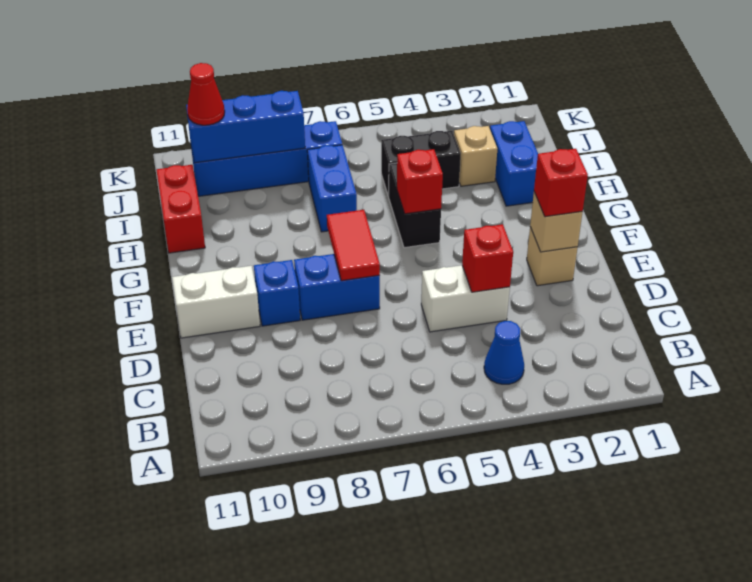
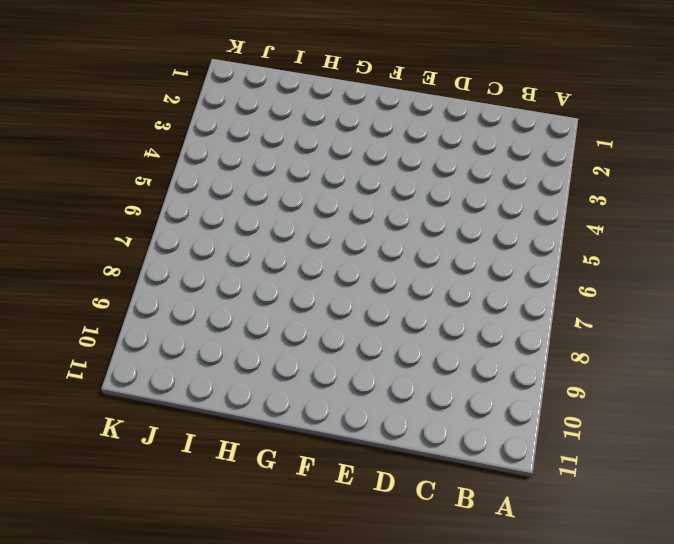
none -> blue 1x1 cone [484,321,524,384]
none -> white 1x2 brick [421,265,510,332]
none -> tan 1x1 brick [527,227,578,286]

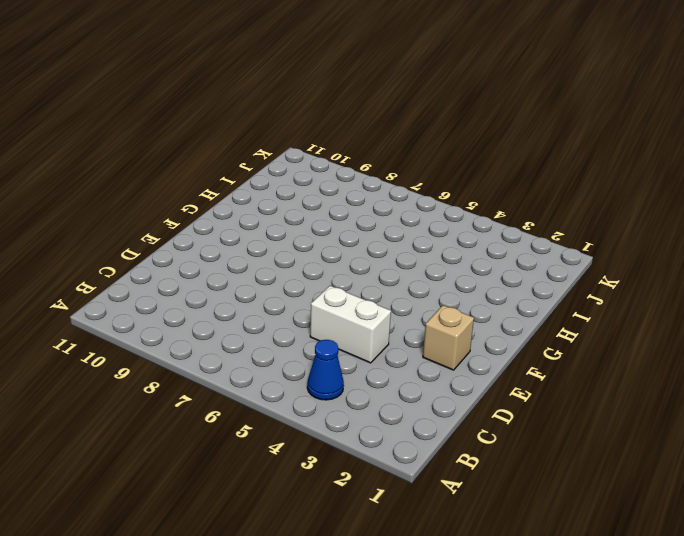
none -> blue 1x2 brick [294,254,380,320]
none -> blue 1x1 brick [254,260,300,326]
none -> white 1x2 brick [172,266,260,338]

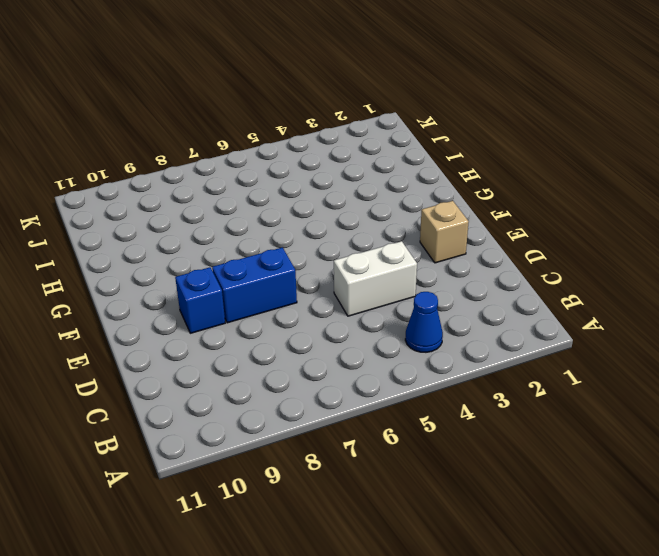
none -> white 1x2 brick [172,266,260,338]
none -> black 1x2 brick [389,163,441,248]
none -> blue 1x2 brick [490,121,538,206]

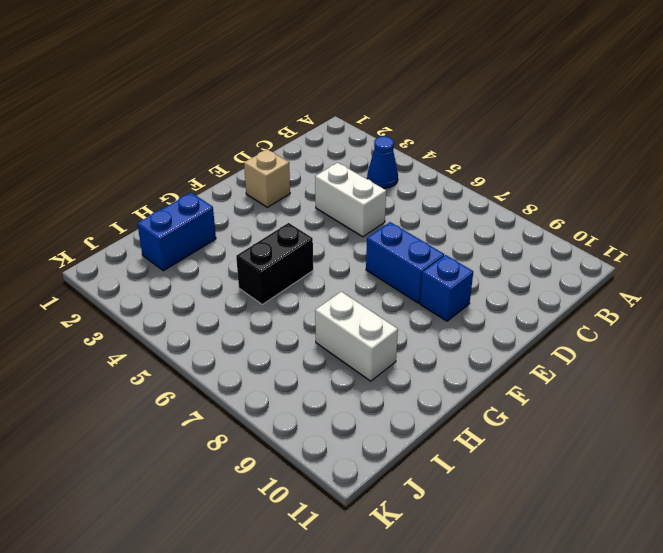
white 1x2 brick [315,292,398,381] -> white 1x2 brick moved to [172,266,260,338]
none -> blue 1x2 brick [307,145,357,232]
none -> red 1x2 brick [157,165,205,253]
none -> tan 1x1 brick [454,126,497,186]

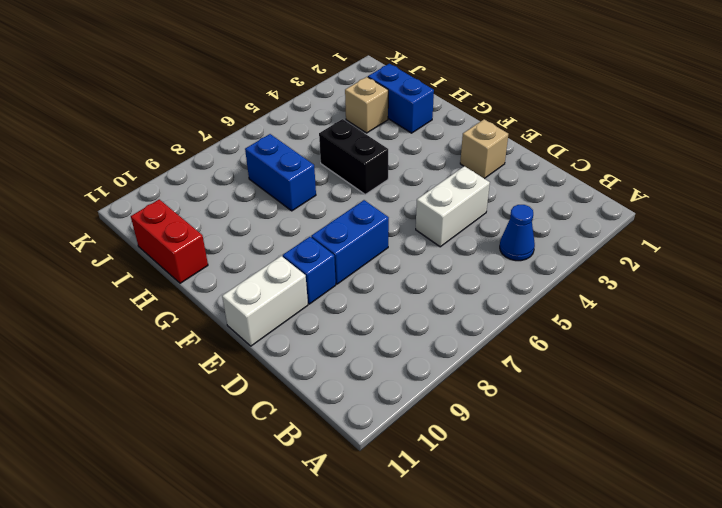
none -> black 1x2 brick [381,131,461,196]
none -> blue 1x4 brick [191,121,342,196]
none -> red 1x1 brick [462,224,513,292]

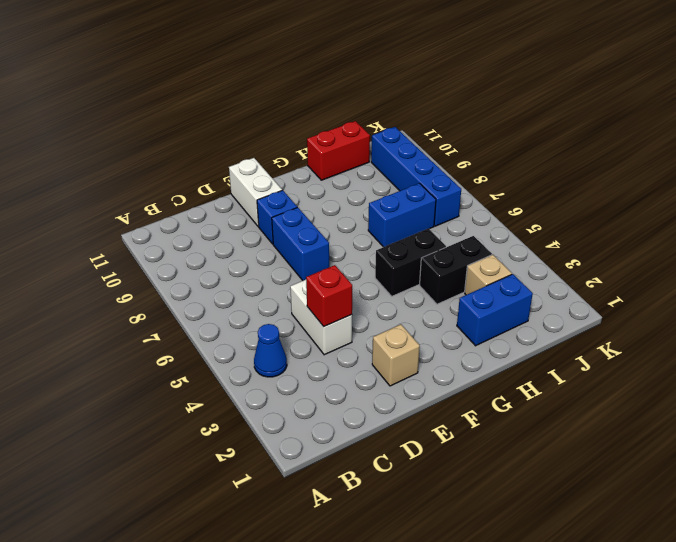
black 1x2 brick [420,236,492,304] -> black 1x2 brick turned to [381,131,461,196]
none -> tan 1x1 brick [530,192,583,252]
none -> red 1x2 tile [327,210,380,281]
none -> red 1x1 brick [397,149,443,214]

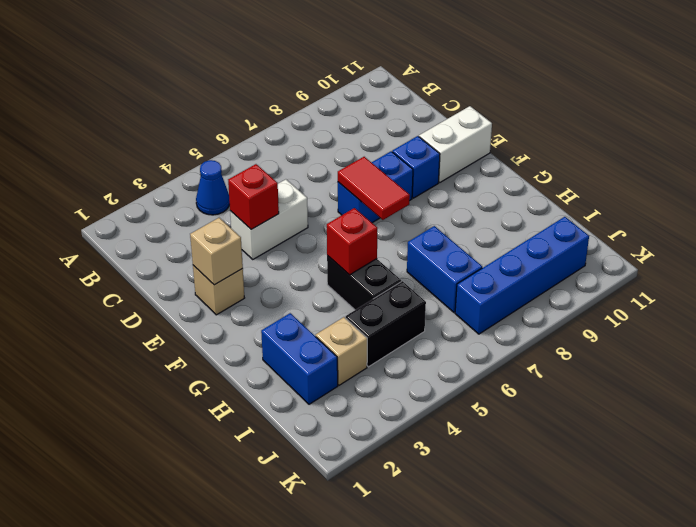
none -> red 1x2 brick [157,165,205,253]
none -> blue 1x3 brick [186,91,305,163]
none -> red 1x1 brick [534,149,588,217]

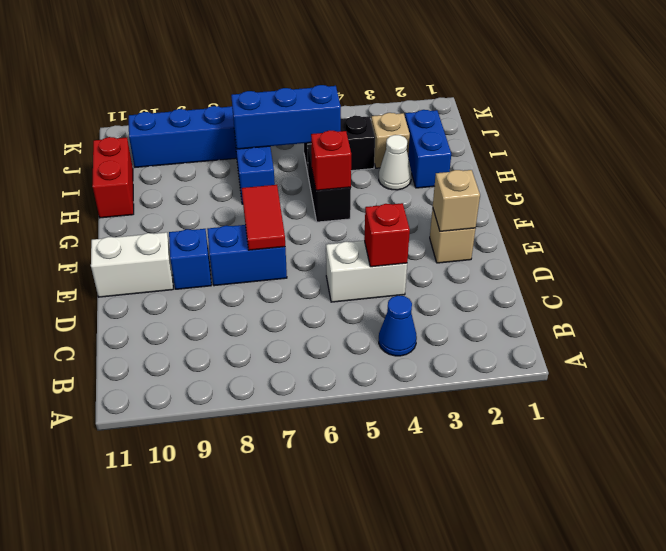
white 1x1 cone [379,135,411,190] -> none
blue 1x3 brick [231,85,341,149] -> blue 1x3 brick moved to [186,91,305,163]
none -> red 1x1 brick [534,149,588,217]
none -> red 1x1 cone [187,63,225,125]

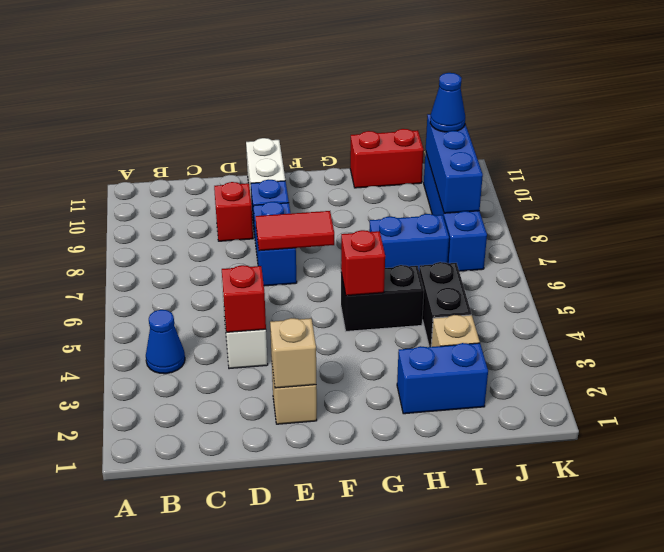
red 1x1 brick [214,182,253,241] -> red 1x1 brick moved to [534,149,588,217]
blue 1x1 cone [430,73,465,132] -> red 1x1 cone [187,63,225,125]

